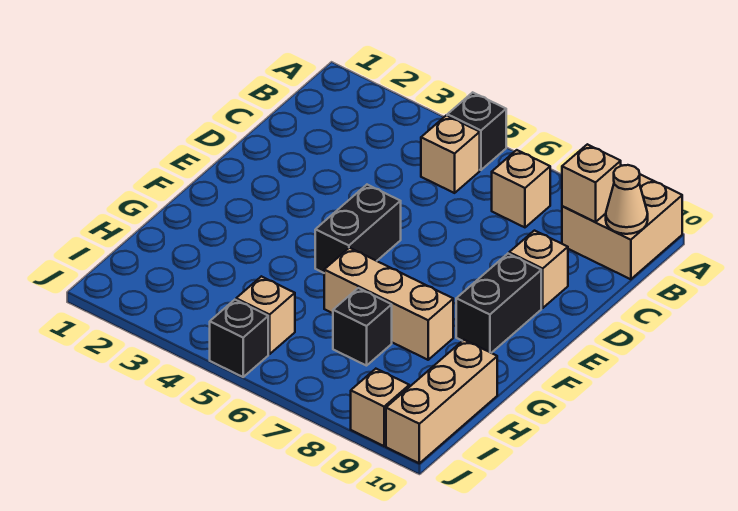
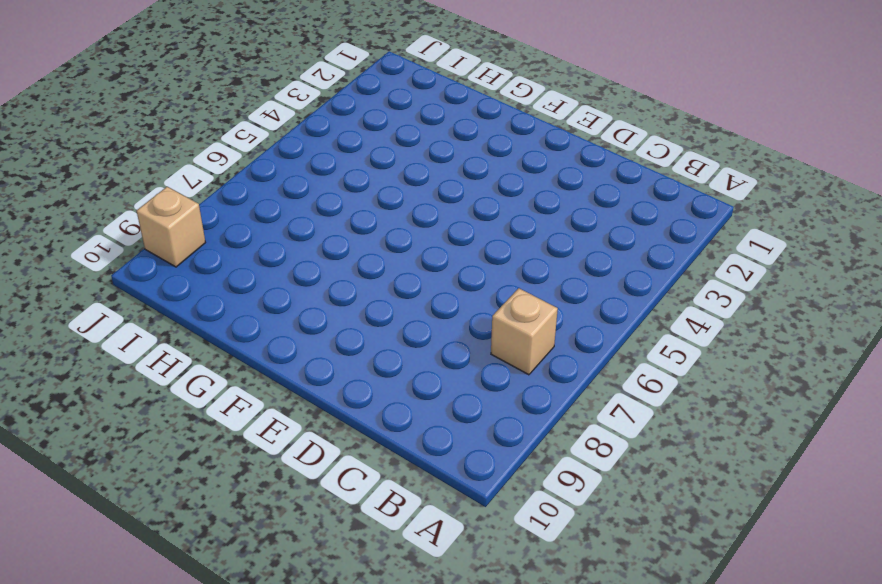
none -> black 1x1 brick [447,92,506,170]
none -> tan 2x2 brick [562,165,682,279]
none -> tan 1x1 brick [421,115,480,193]

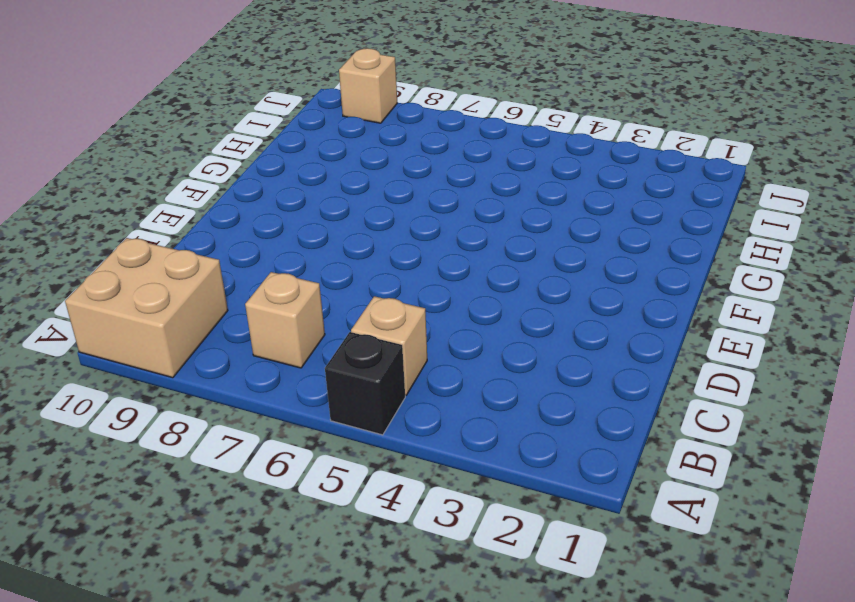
none -> tan 1x1 brick [509,231,568,308]
none -> black 1x2 brick [315,185,401,273]
none -> black 1x2 brick [456,254,541,353]

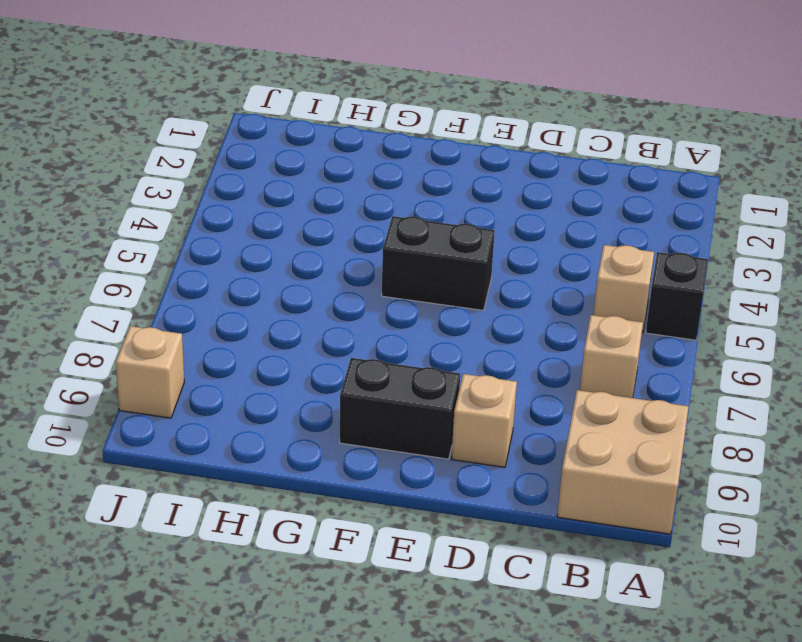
none -> tan 1x3 brick [324,248,453,360]
none -> black 1x1 brick [333,288,392,366]
none -> tan 1x3 brick [386,340,497,463]

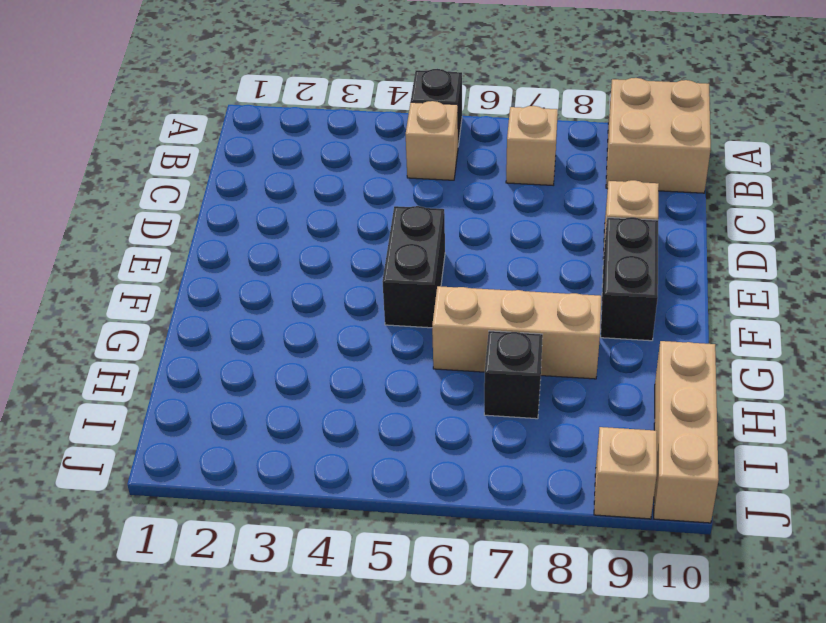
none -> tan 1x1 brick [236,276,295,354]
none -> black 1x1 brick [210,300,268,377]
none -> tan 1x1 brick [562,144,621,222]

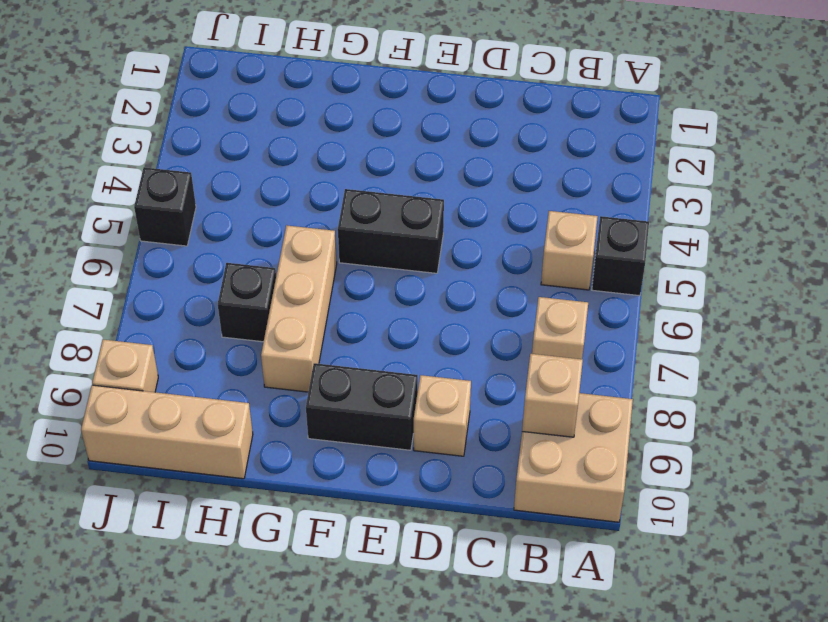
none -> tan 1x1 brick [236,276,295,354]
none -> tan 1x1 cone [606,165,648,234]

